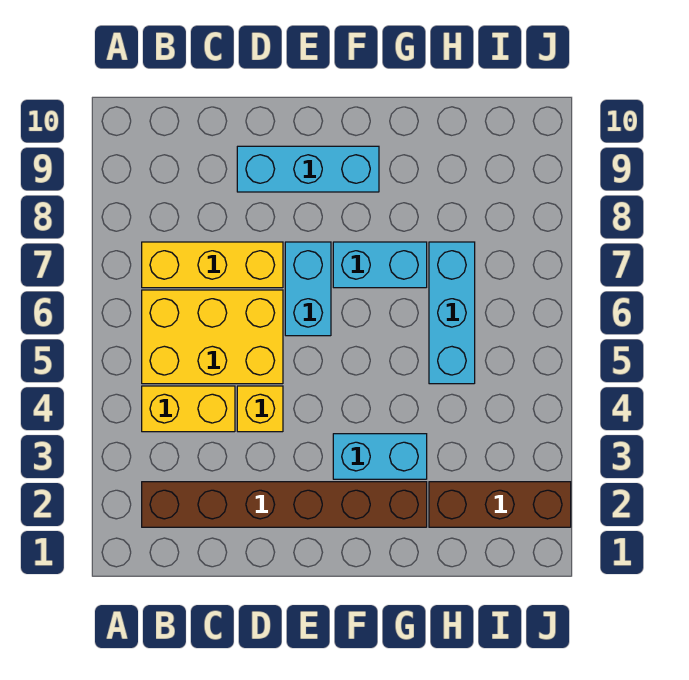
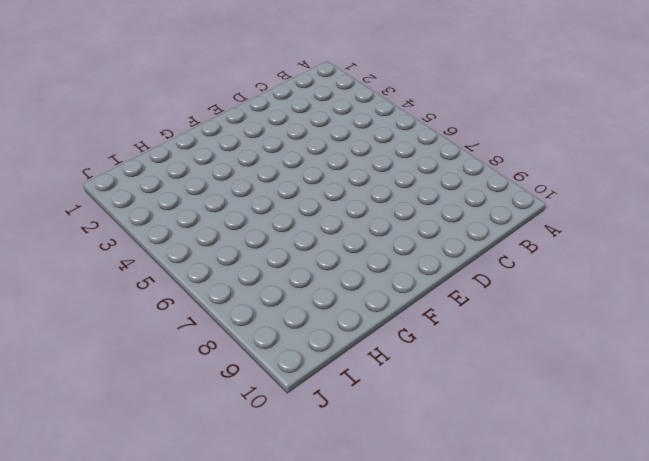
none -> brown 1x6 brick [142,482,427,527]
none -> yellow 1x2 brick [142,386,235,432]

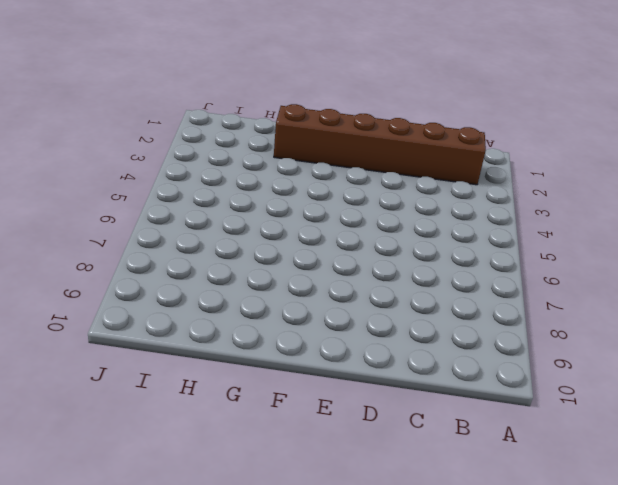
none -> yellow 1x2 brick [142,386,235,432]
none -> yellow 2x3 brick [142,290,283,384]

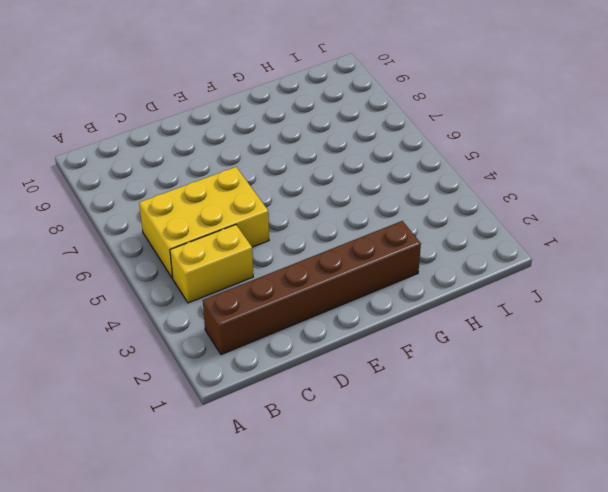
none -> yellow 1x3 brick [142,242,283,288]
none -> yellow 1x1 brick [237,386,283,432]

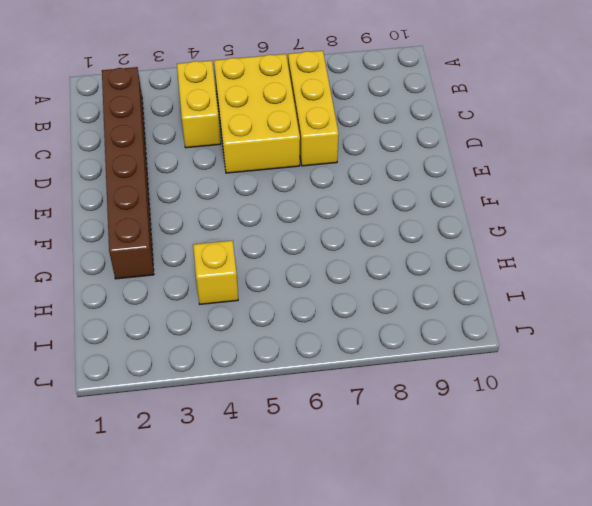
yellow 1x1 brick [193,241,238,304] -> yellow 1x1 brick moved to [237,386,283,432]
none -> cyan 1x3 brick [237,146,379,192]
none -> cyan 1x2 brick [285,242,331,336]

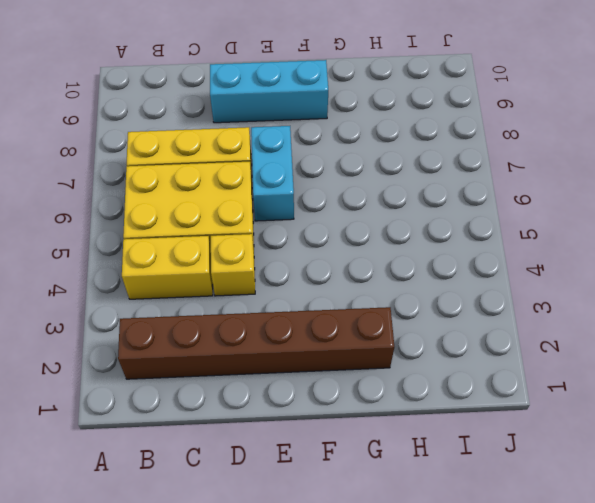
none -> cyan 1x2 brick [333,434,427,479]
none -> cyan 1x2 brick [333,242,427,288]

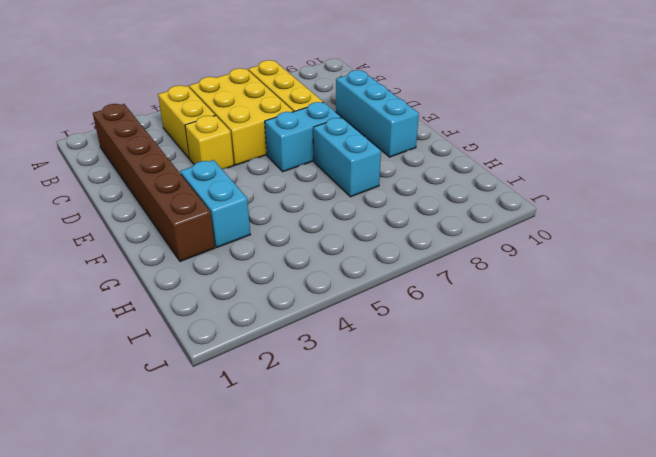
none -> brown 1x3 brick [429,482,571,527]
none -> cyan 1x3 brick [429,242,475,384]

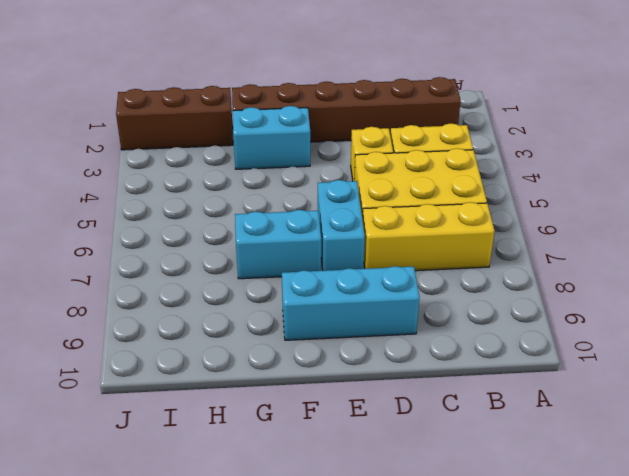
none -> cyan 1x3 brick [429,242,475,384]

